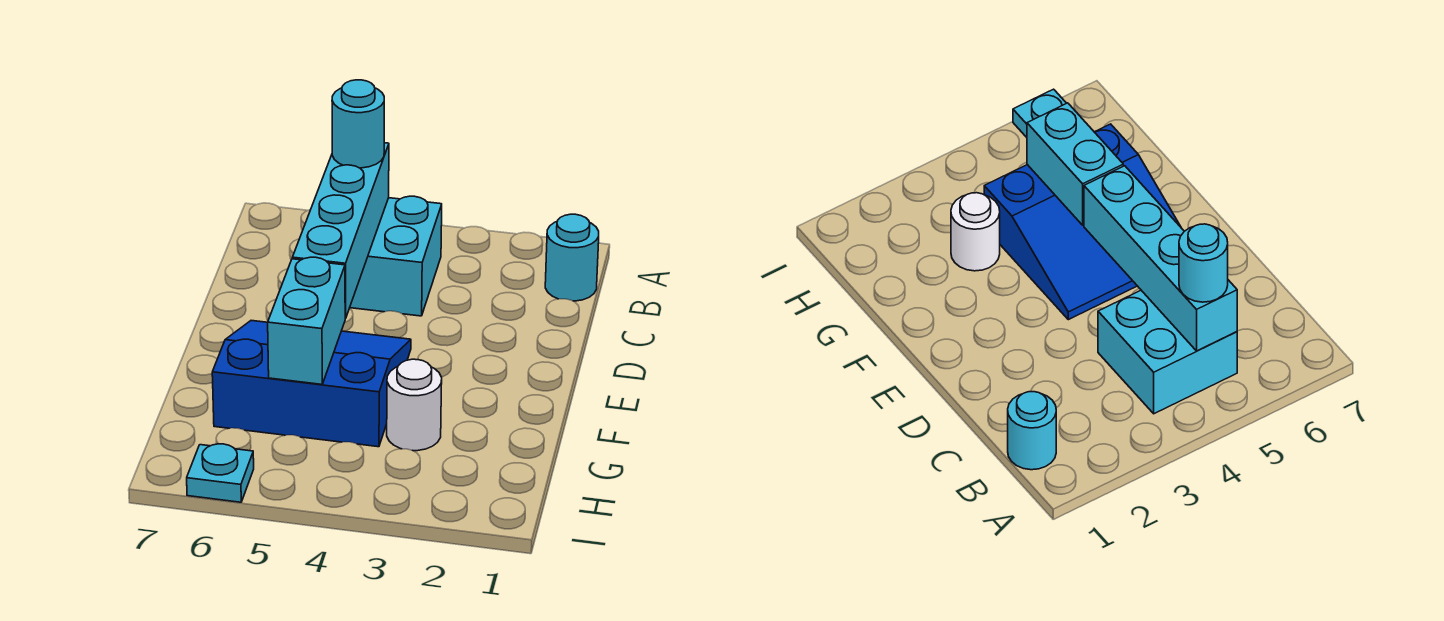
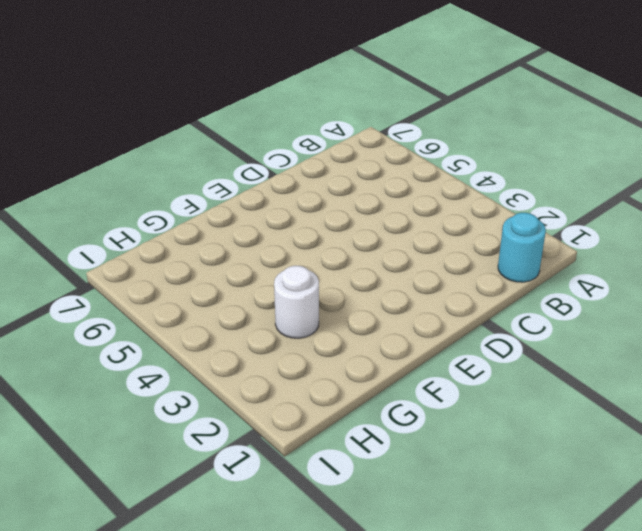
none -> cyan 2x2 brick [350,196,442,316]
none -> blue 3x3 slope [212,321,411,447]

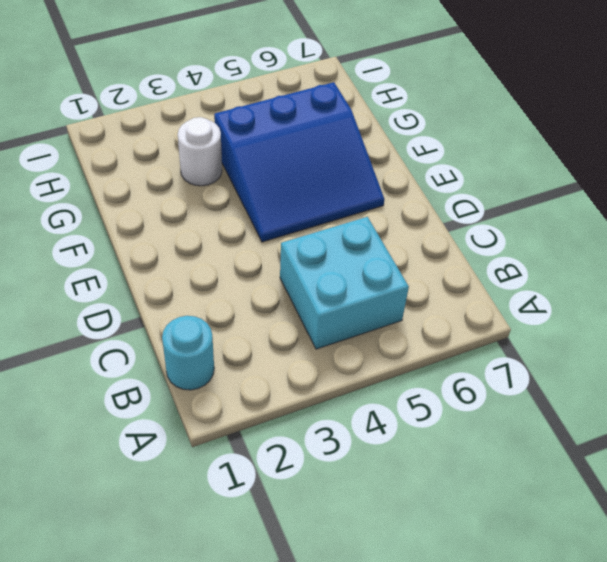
none -> cyan 1x1 plate [187,444,254,502]
none -> cyan 1x4 brick [292,143,389,318]

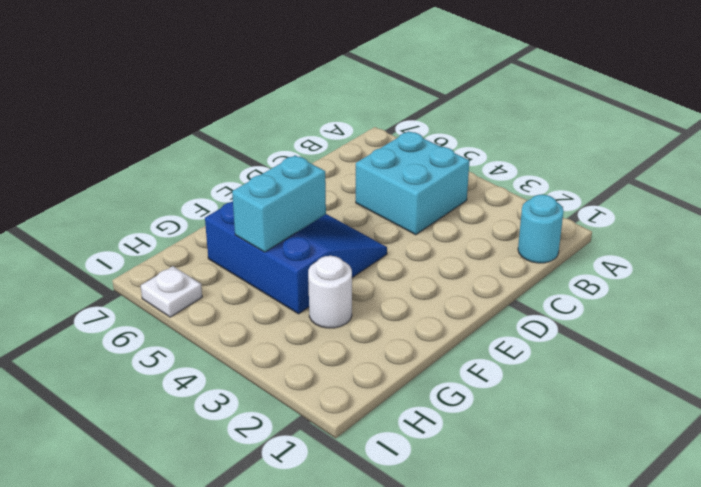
white 1x1 plate [141,266,202,317] -> cyan 1x1 plate [187,444,254,502]
none -> cyan 1x4 brick [292,143,389,318]
none -> cyan 1x1 round brick [332,80,384,168]

